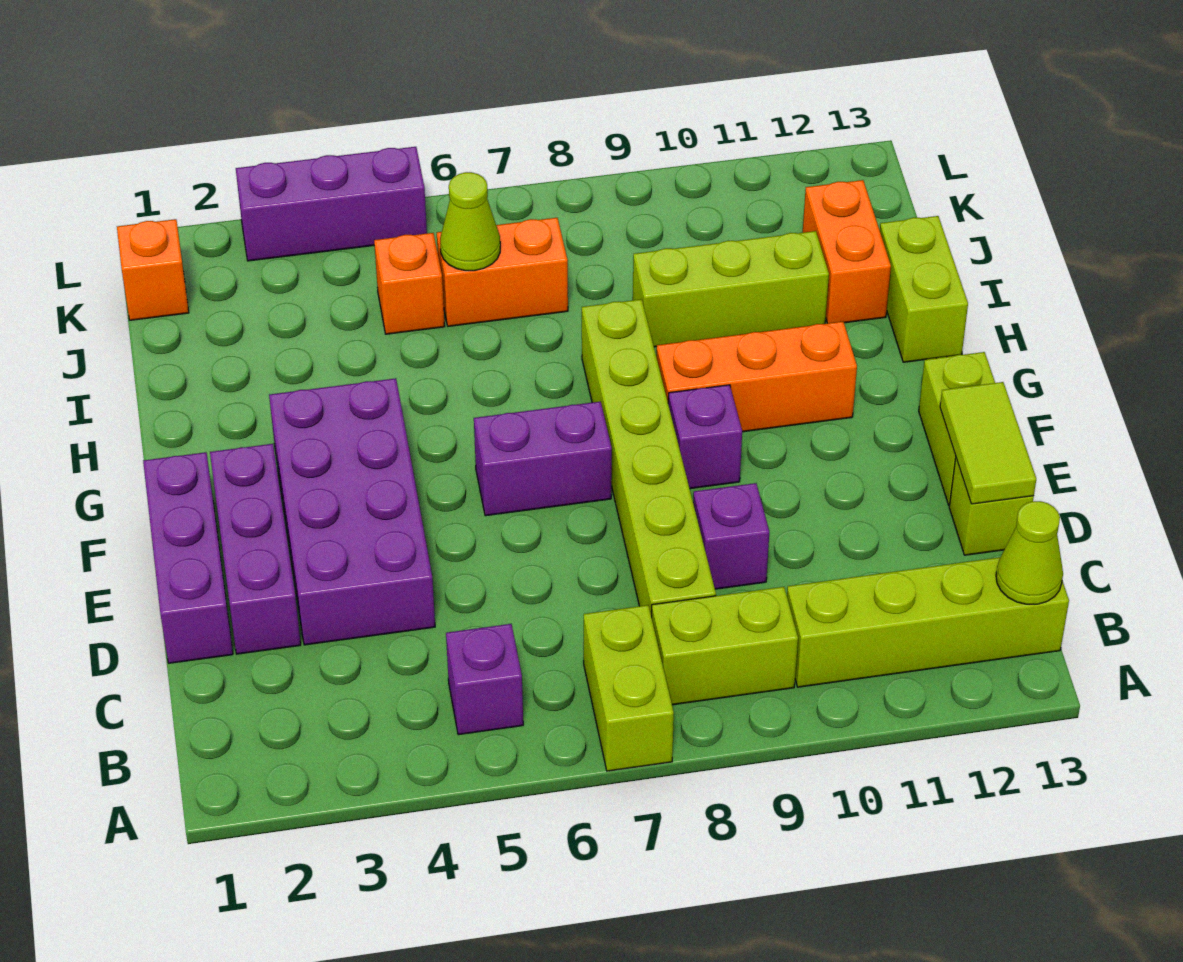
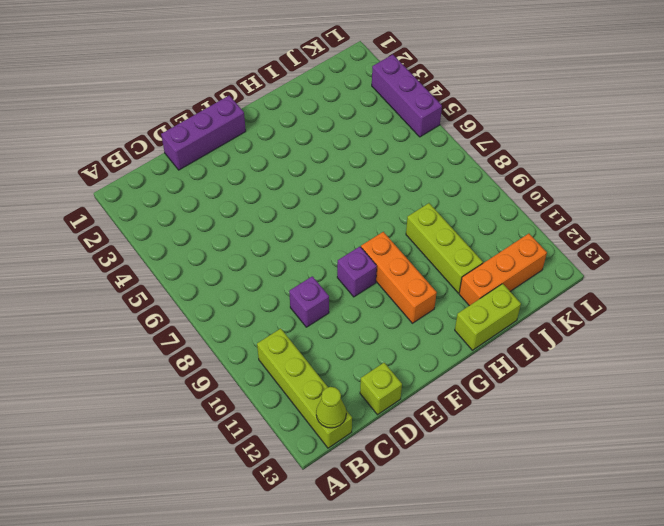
orange 1x3 brick [459,234,547,306] -> orange 1x2 brick [803,180,891,323]
none -> lime 1x2 brick [584,605,674,771]
none -> purple 1x1 brick [446,624,523,735]
none -> lime 1x2 brick [652,587,798,705]

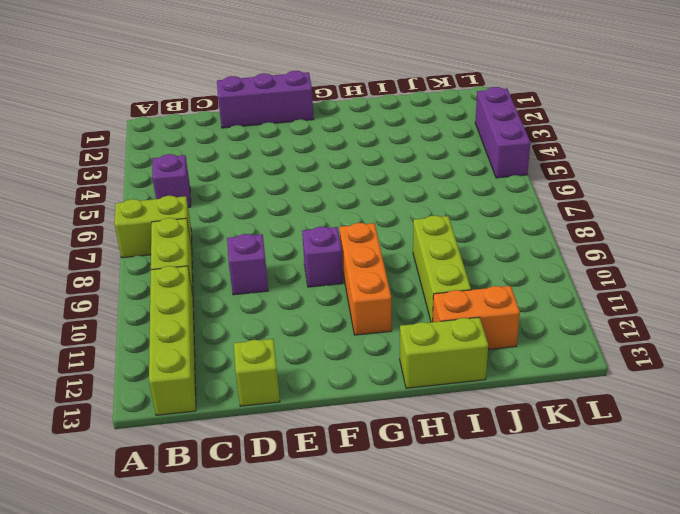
none -> lime 1x6 brick [582,299,716,617]
none -> purple 1x3 brick [210,444,301,654]
none -> purple 2x4 brick [269,378,435,645]

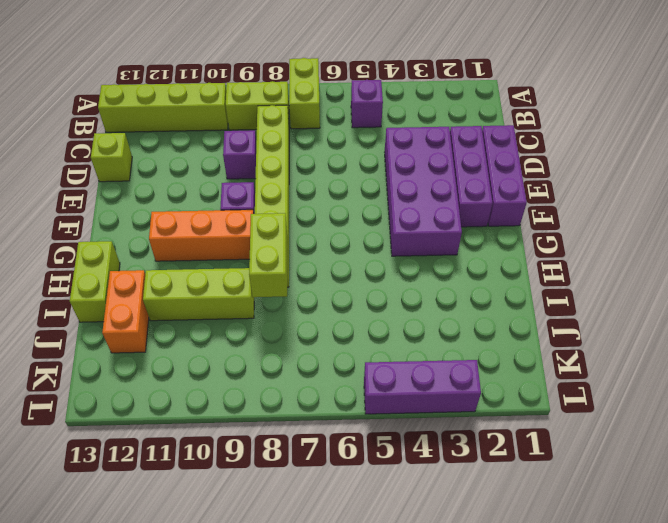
lime 1x2 brick [249,213,287,297] -> lime 1x2 brick moved to [919,352,995,505]
none -> purple 1x2 brick [474,402,612,516]
none -> orange 1x1 brick [374,233,445,334]
none -> orange 1x2 brick [437,218,568,326]

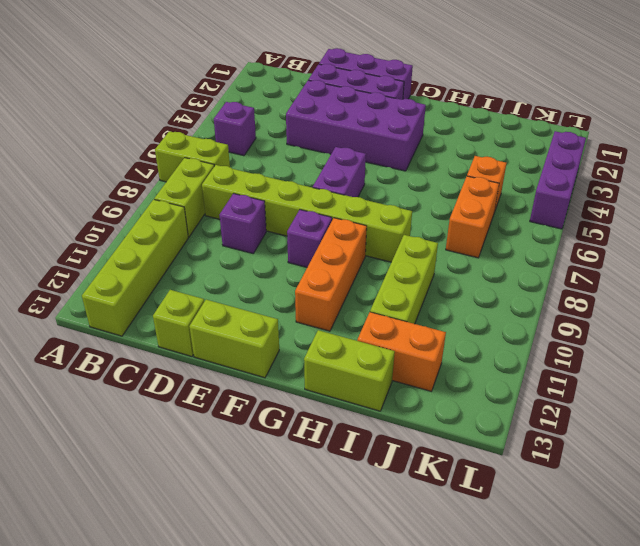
none -> orange 1x1 brick [117,219,189,320]
none -> lime 1x1 cone [996,501,1063,604]
none -> lime 1x2 tile [940,382,1036,504]

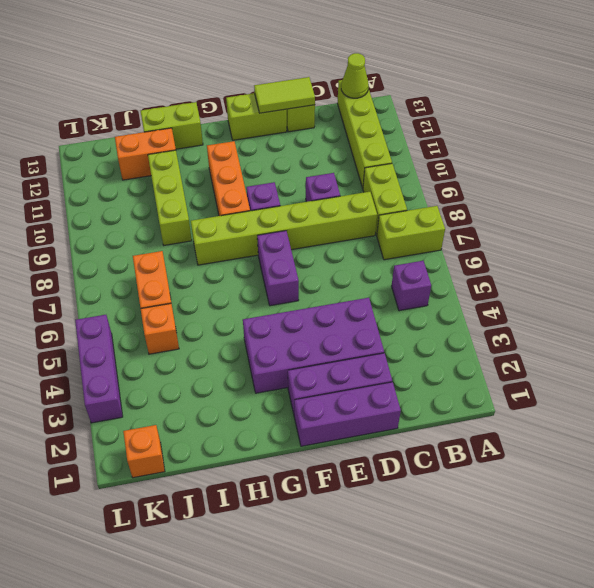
none -> lime 1x1 cone [440,172,500,271]

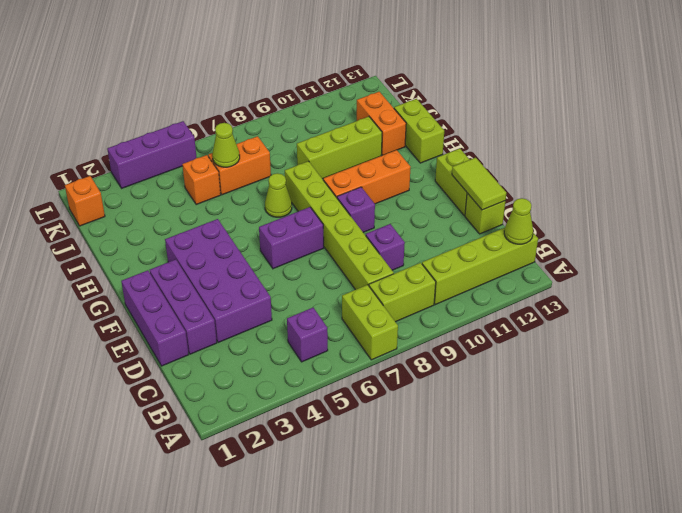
lime 1x1 cone [265,173,292,217] -> none

